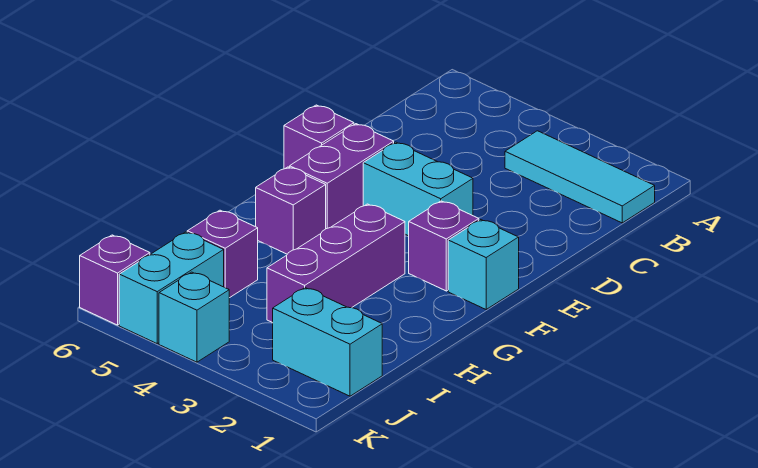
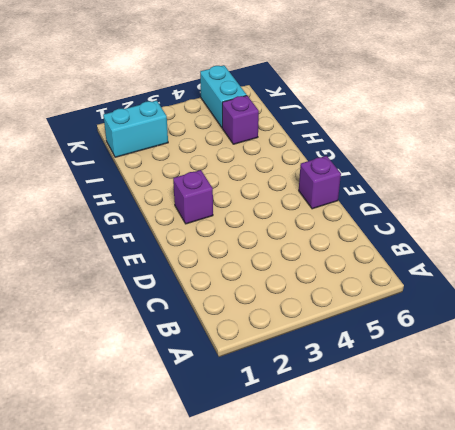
none -> cyan 1x3 tile [505,131,655,223]
none -> cyan 1x2 brick [363,142,473,236]
none -> purple 1x2 brick [290,124,394,229]

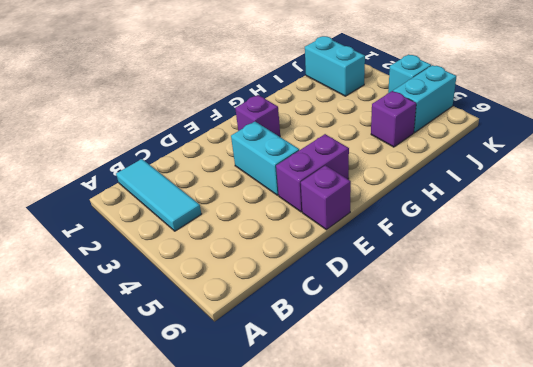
none -> cyan 1x1 brick [448,220,519,309]
none -> purple 1x3 brick [267,204,405,323]
none -> purple 1x1 brick [256,167,326,254]

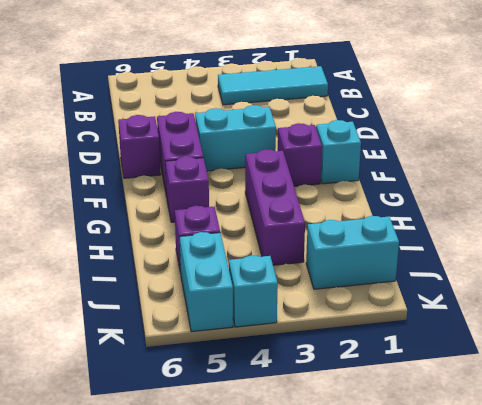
none -> purple 1x1 brick [80,235,150,325]

